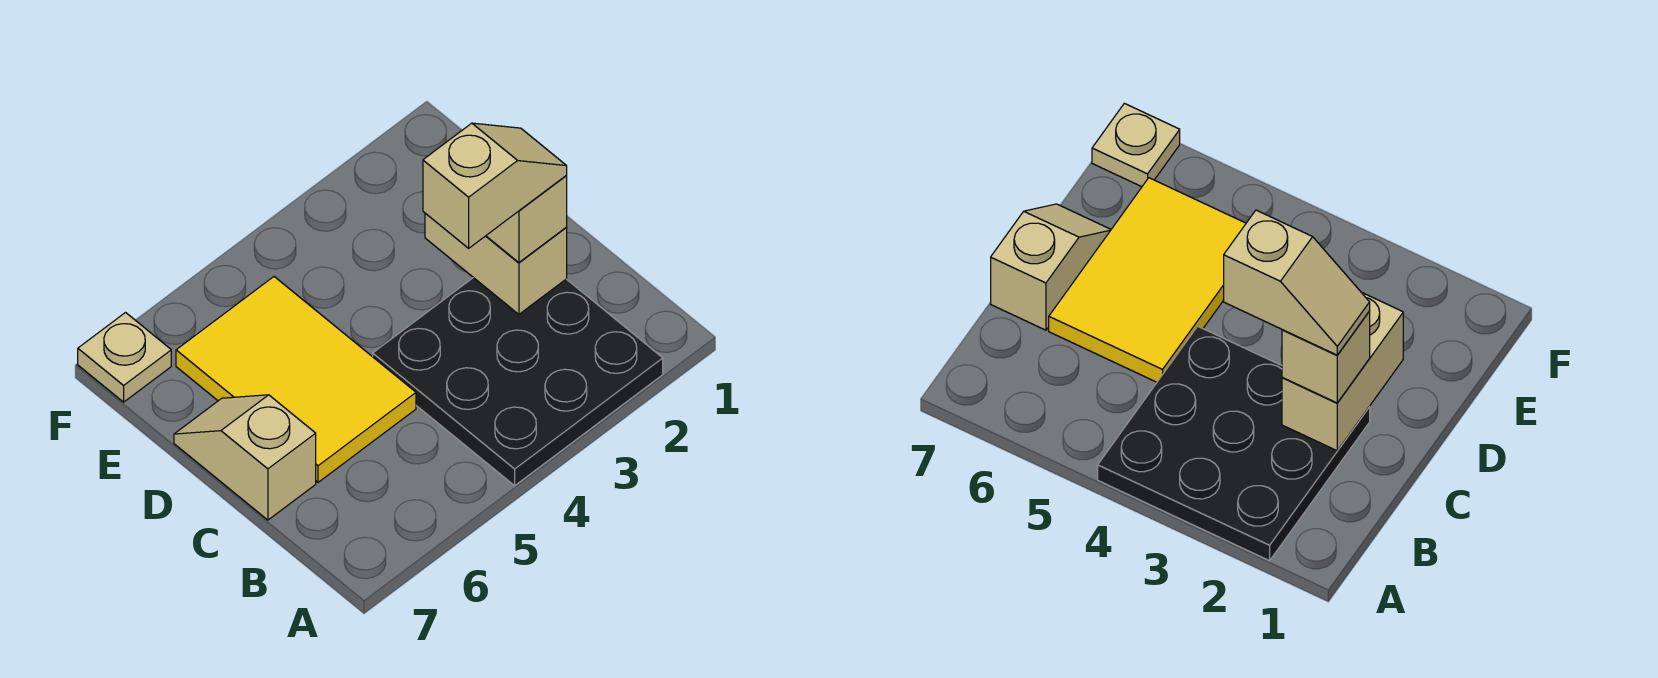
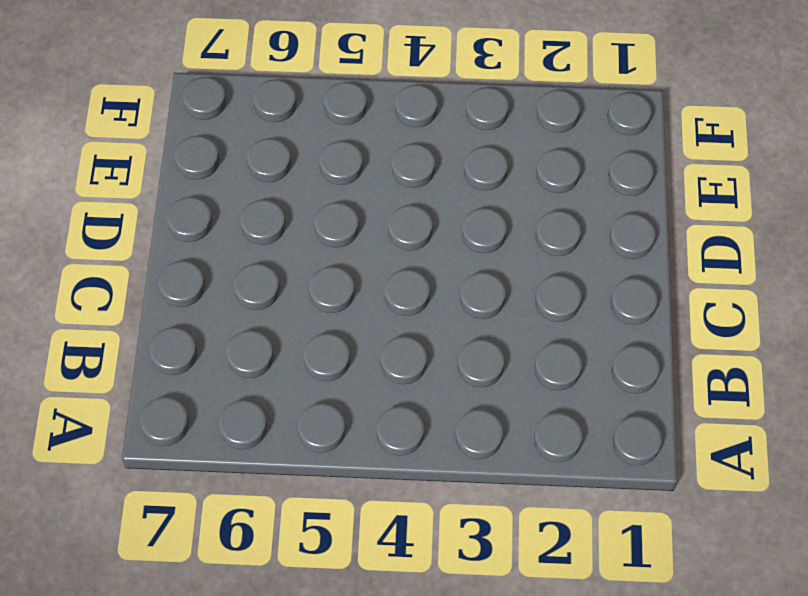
none -> black 3x3 plate [373,278,663,486]
none -> yellow 2x3 tile [176,277,416,482]

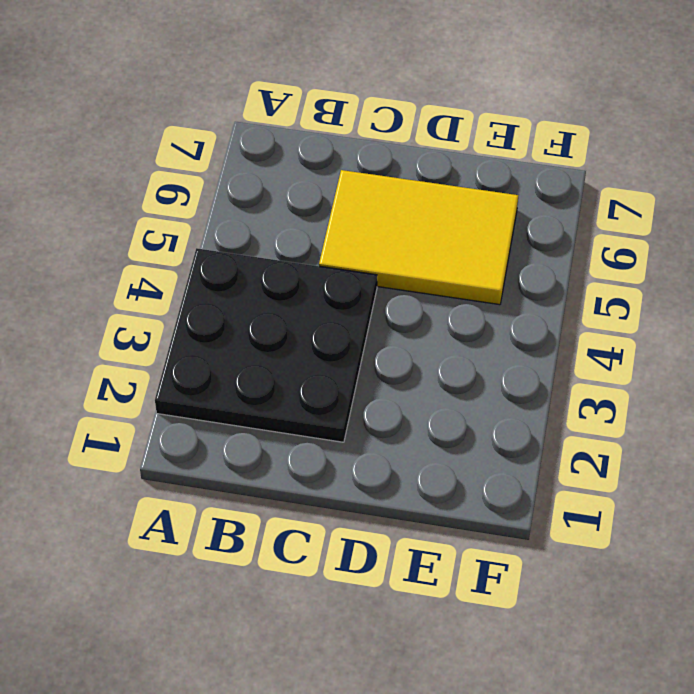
none -> tan 1x2 slope [174,395,316,520]
none -> tan 1x1 plate [78,313,171,402]

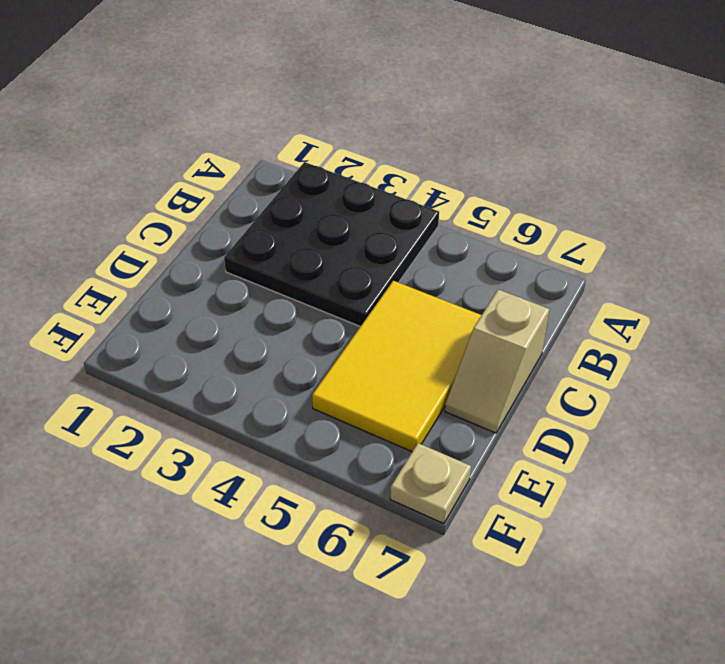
none -> tan 1x2 brick [425,213,567,314]
none -> tan 1x1 brick [486,176,567,263]

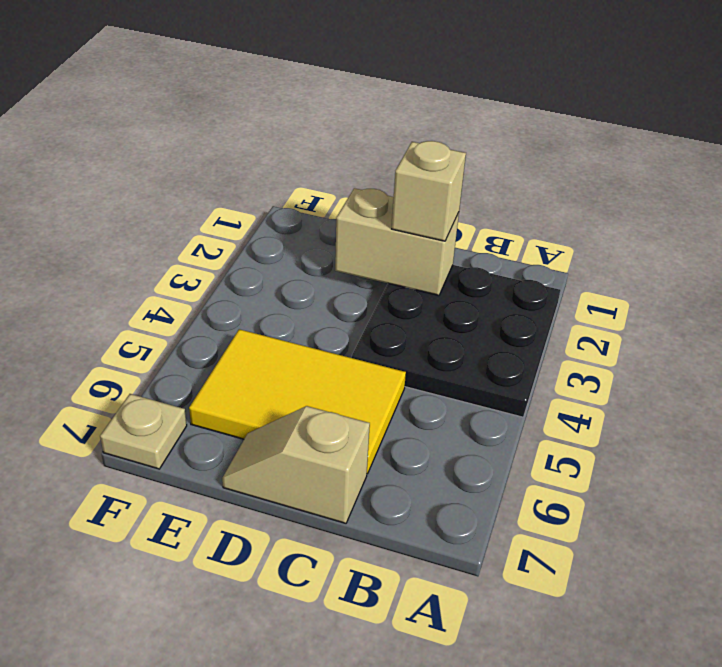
none -> tan 1x2 slope [423,123,567,248]

